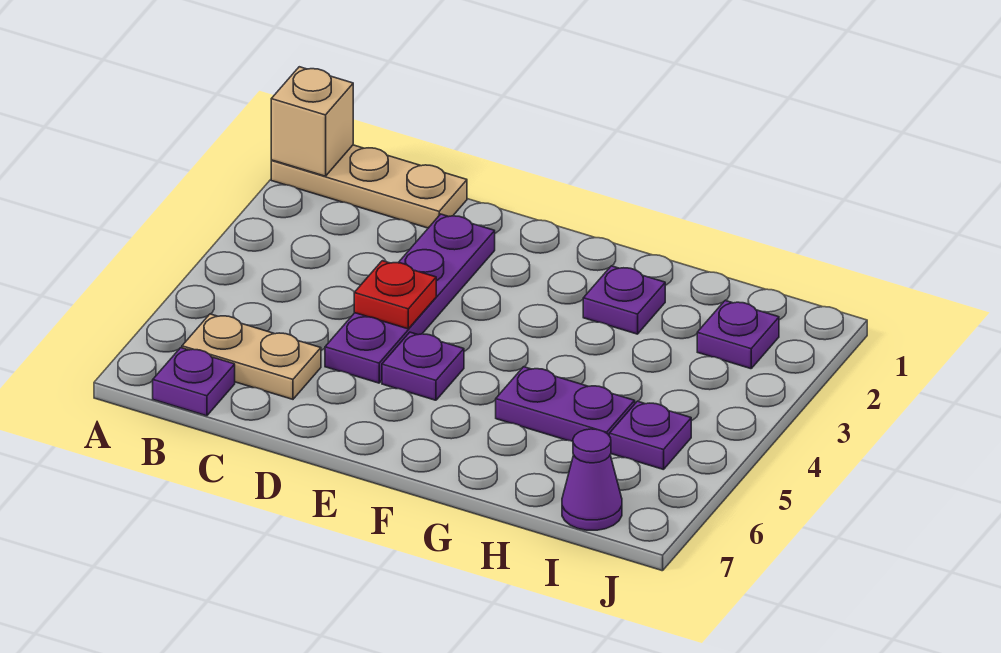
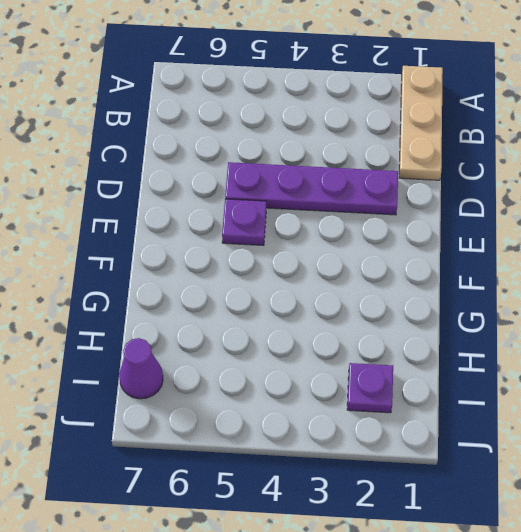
none -> tan 1x2 plate [182,314,321,399]
none -> purple 1x1 plate [153,348,235,416]
none -> purple 1x1 plate [583,266,665,334]

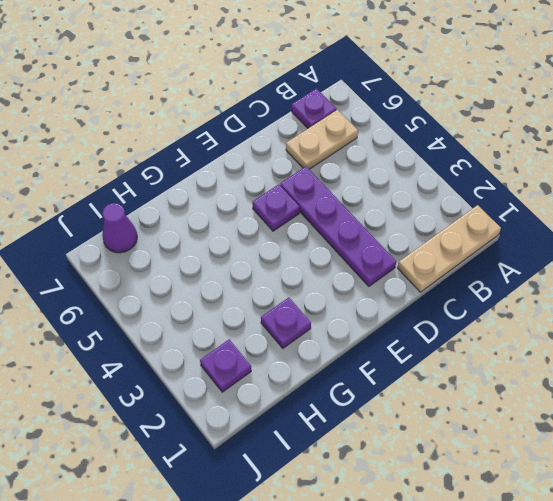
none -> purple 1x2 plate [496,367,635,441]
none -> purple 1x1 plate [609,401,691,470]
none -> tan 1x1 brick [271,67,353,176]

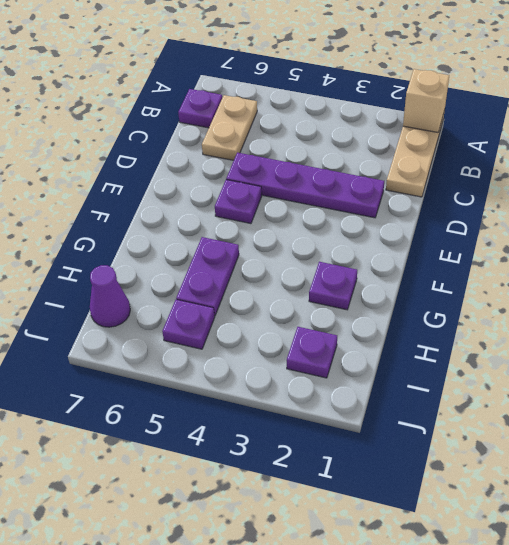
none -> red 1x1 plate [354,261,436,329]

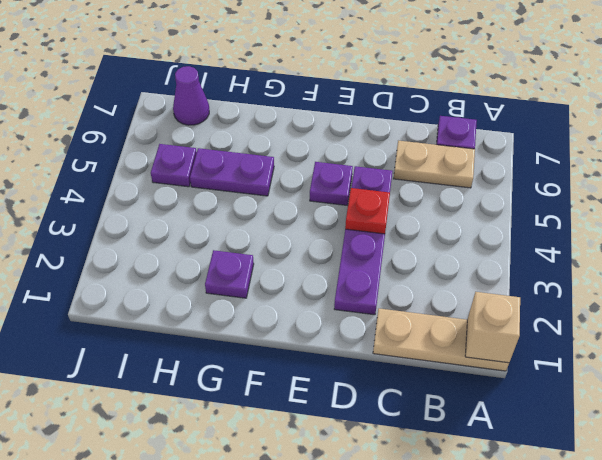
none -> purple 1x1 plate [697,301,779,369]

